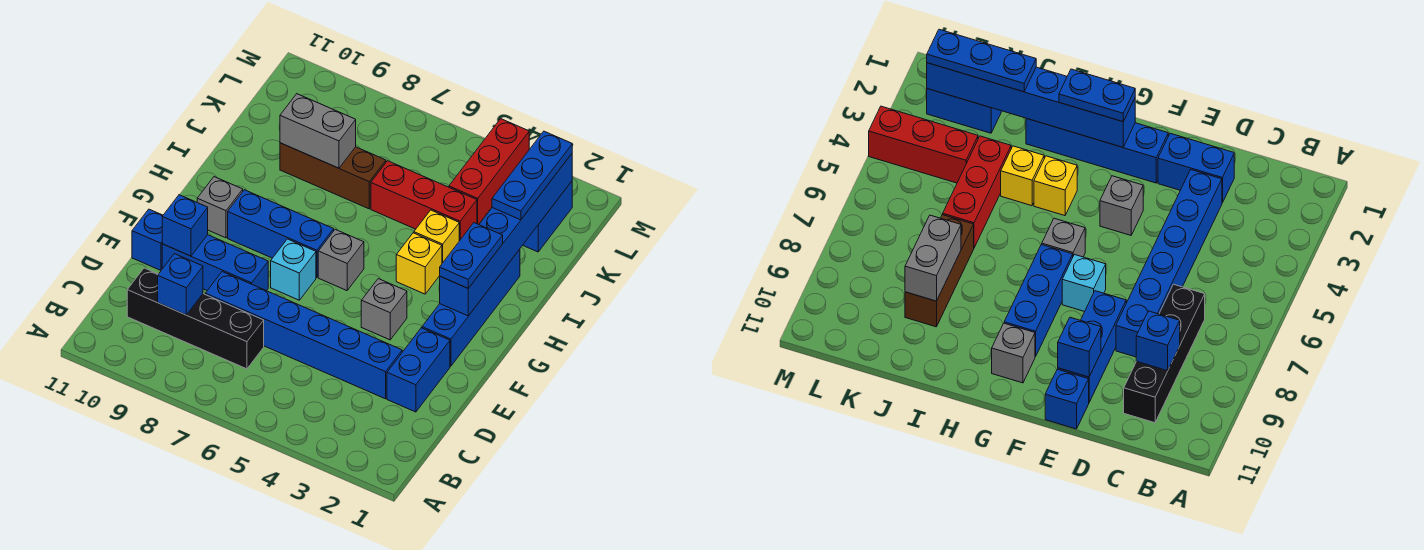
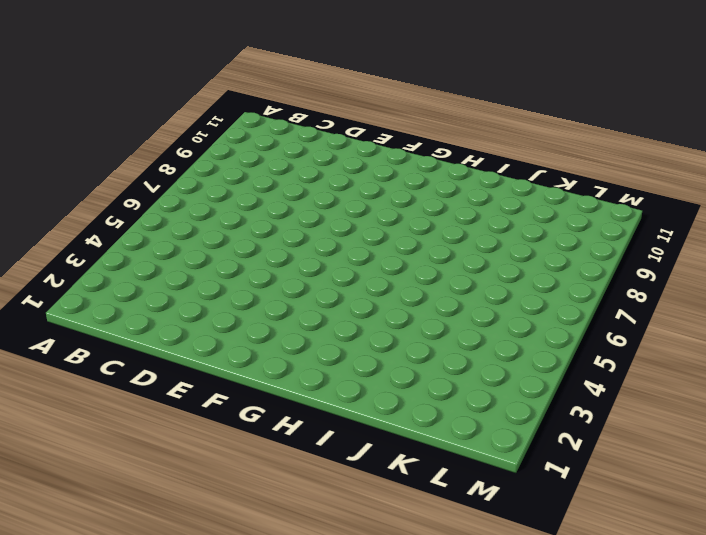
none -> black 1x4 brick [127,268,264,369]
none -> blue 1x2 brick [387,328,450,412]
none -> blue 1x6 brick [205,272,402,399]

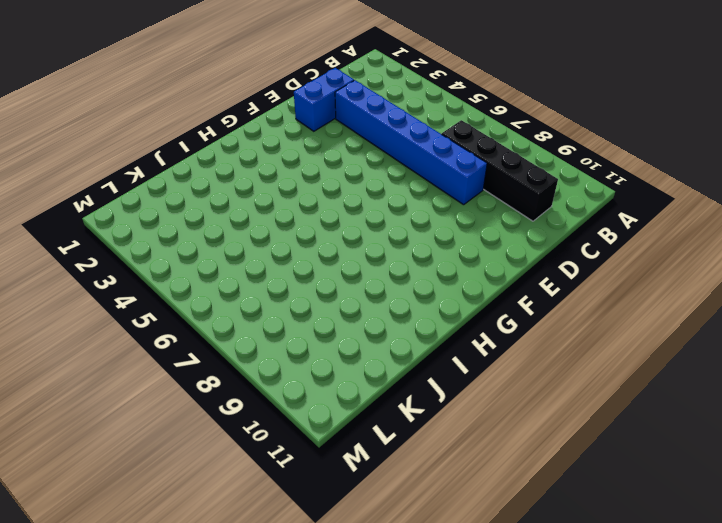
none -> blue 1x3 brick [162,235,268,291]
none -> blue 1x1 brick [132,209,163,270]
none -> blue 1x4 brick [422,249,520,366]

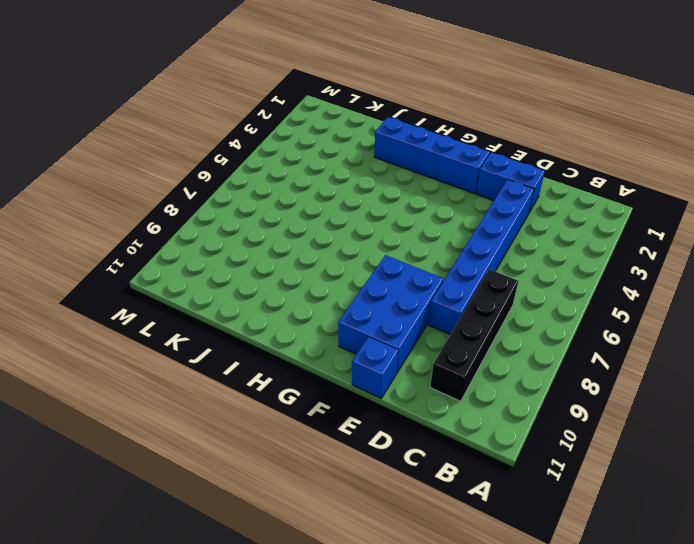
blue 2x3 brick [338,255,443,372] -> blue 1x3 brick [162,235,268,291]
none -> grey 1x1 brick [361,279,407,340]
none -> cyan 1x1 brick [271,239,316,300]
none -> grey 1x1 brick [318,229,364,291]

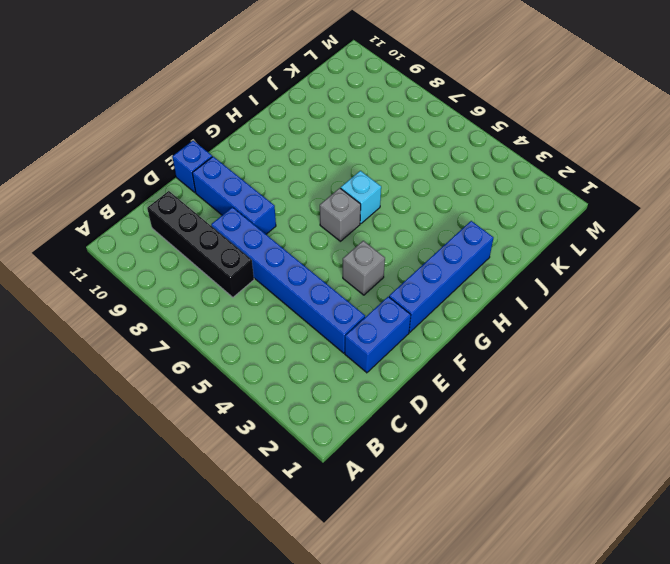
cyan 1x1 brick [341,171,381,224] -> cyan 1x1 brick moved to [271,239,316,300]
none -> blue 1x3 brick [228,190,334,277]
none -> grey 1x1 brick [197,177,243,238]
none -> yellow 1x1 brick [396,233,442,294]

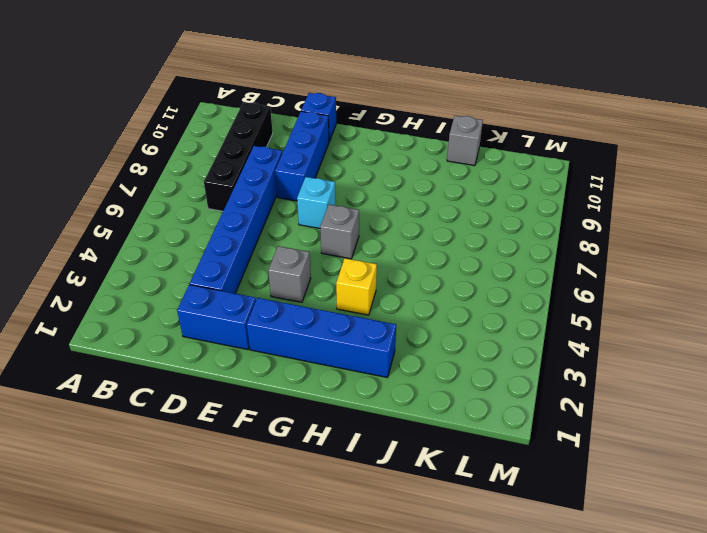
grey 1x1 brick [447,116,483,166] -> grey 1x1 brick moved to [197,177,243,238]
none -> blue 1x3 brick [228,190,334,277]
none -> yellow 1x1 brick [414,210,459,263]
none -> red 1x3 brick [371,161,477,241]

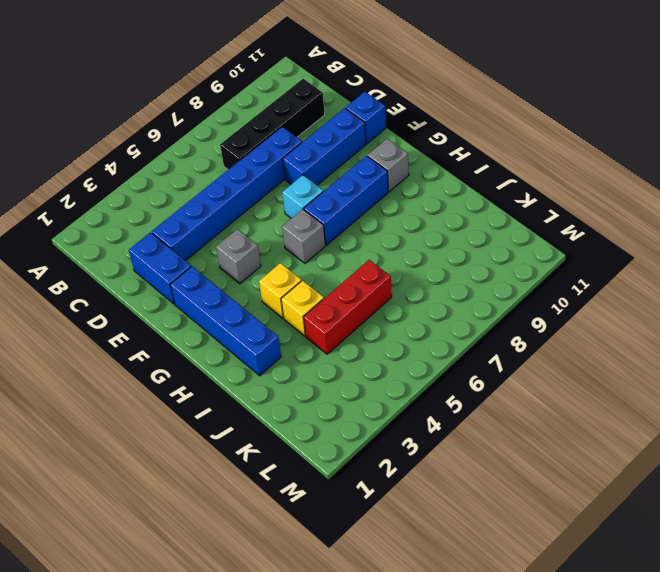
none -> brown 1x3 brick [280,143,386,209]
none -> blue 1x2 brick [523,181,572,252]
none -> red 1x3 brick [449,119,529,225]

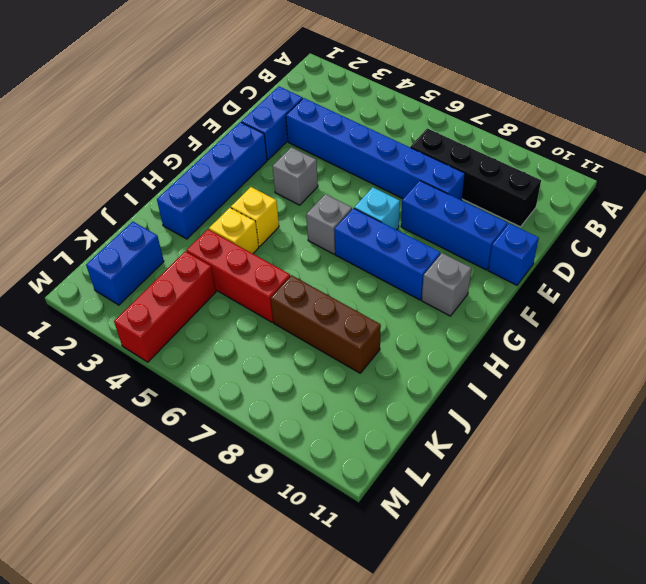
none -> blue 1x1 brick [158,254,203,315]
none -> blue 1x1 brick [162,195,208,256]
none -> blue 1x6 brick [440,154,572,316]

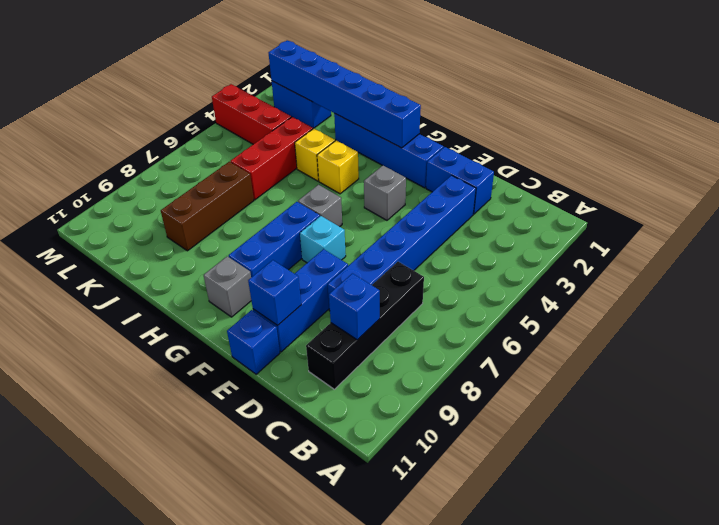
none -> grey 1x2 brick [280,94,356,168]
none -> blue 1x2 plate [440,223,503,288]
none -> blue 1x3 plate [492,131,572,220]

